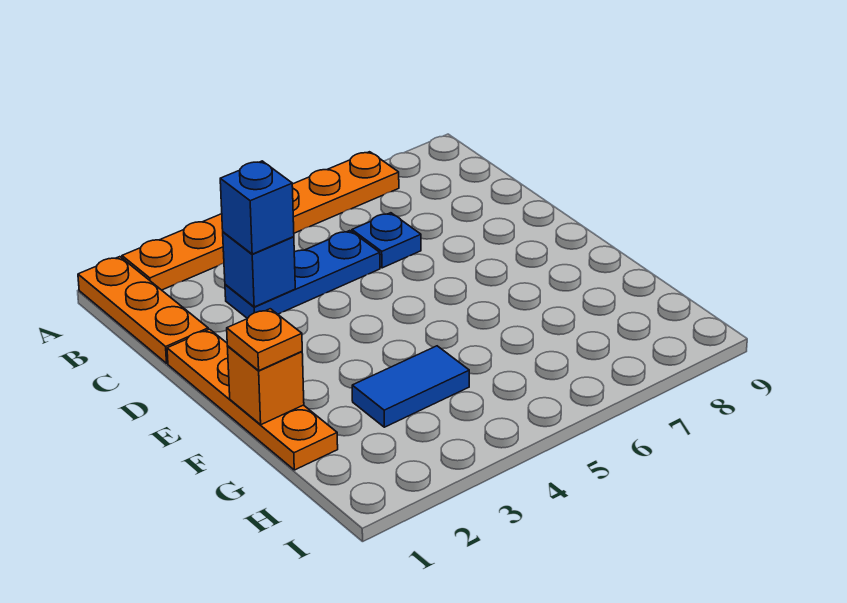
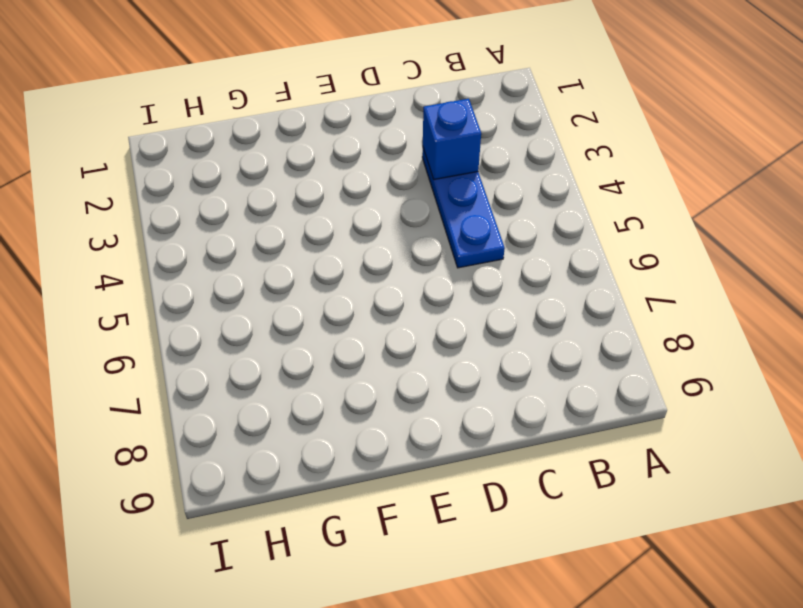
none -> orange 1x3 plate [78,257,208,363]
none -> orange 1x6 plate [122,152,399,290]

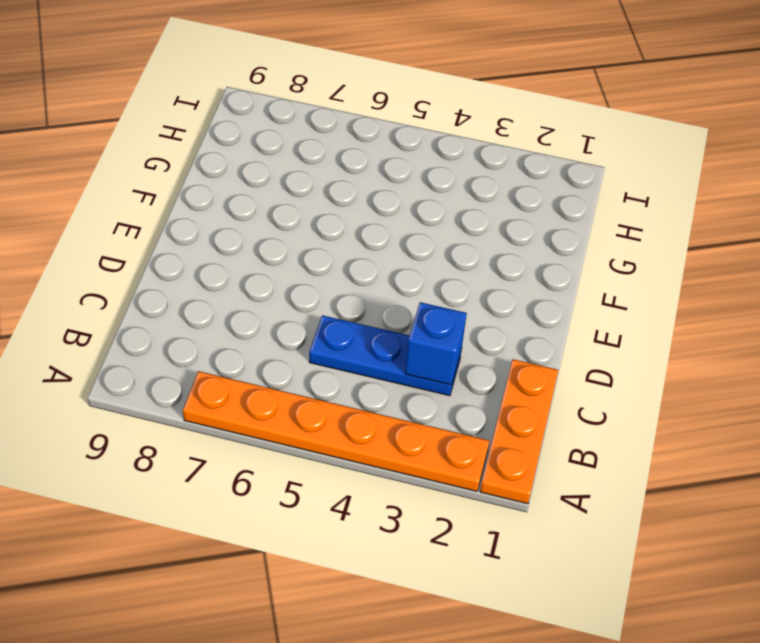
none -> blue 1x1 plate [352,213,421,268]
none -> orange 1x4 plate [167,329,338,470]

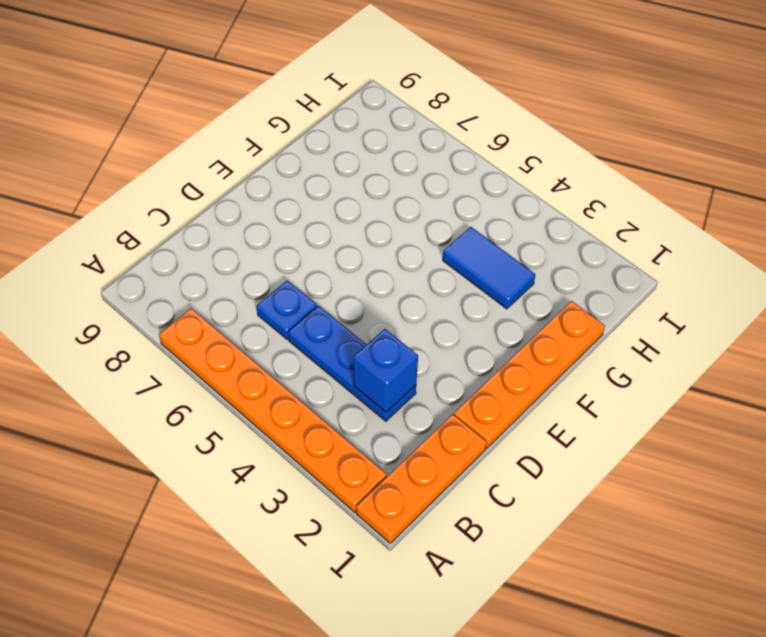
none -> orange 1x1 brick [227,346,304,425]
none -> blue 1x1 brick [220,161,294,254]

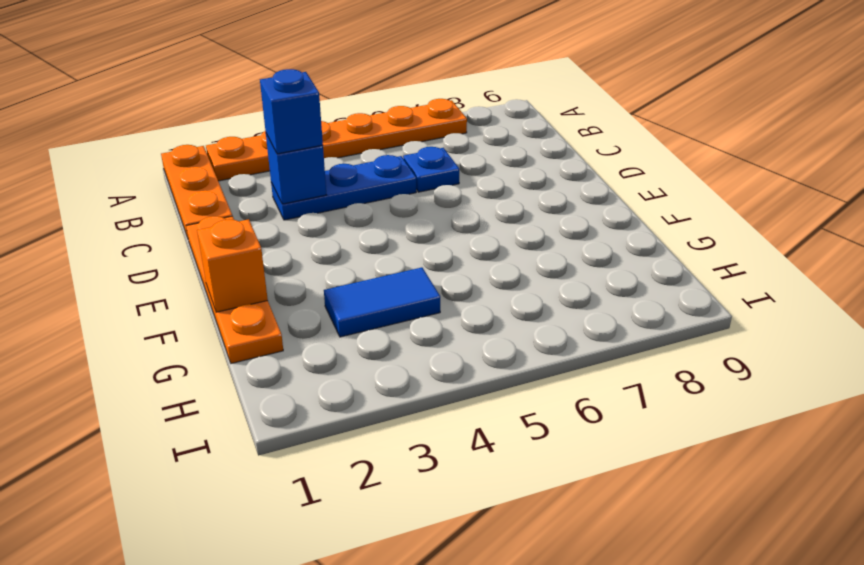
none -> orange 1x1 plate [227,309,302,370]

